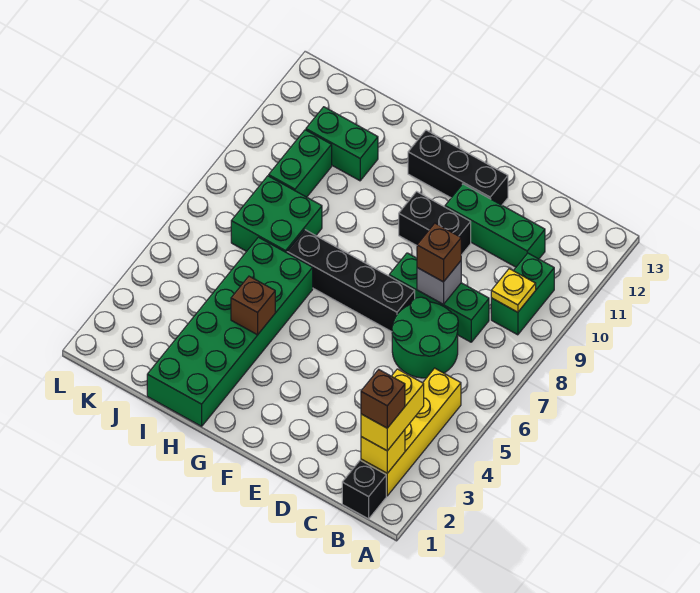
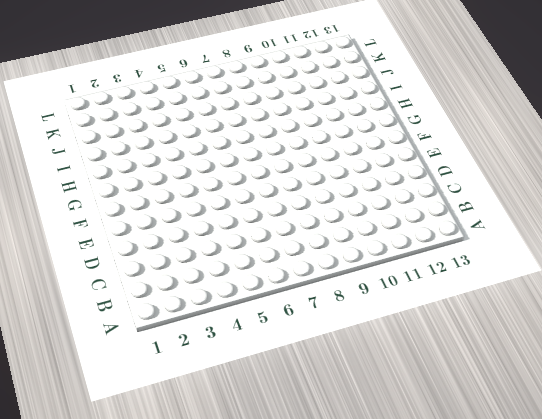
none -> black 1x1 brick [342,460,386,519]
none -> yellow 1x4 brick [361,368,461,496]
none -> green 1x2 brick [491,253,554,335]

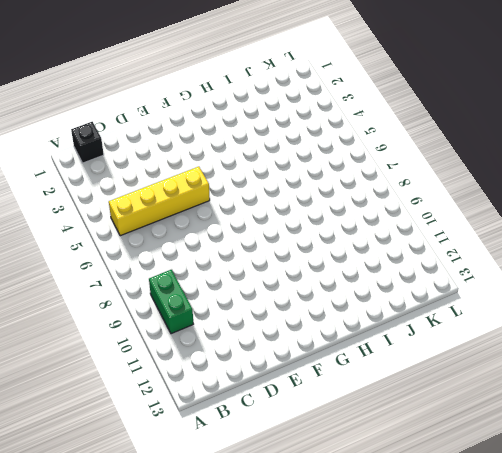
yellow 1x4 brick [109,167,210,236] -> yellow 1x4 brick turned to [361,368,461,496]
none -> green 2x2 round brick [392,297,458,378]
none -> green 1x3 brick [389,253,489,342]
none -> green 1x3 brick [445,184,545,267]

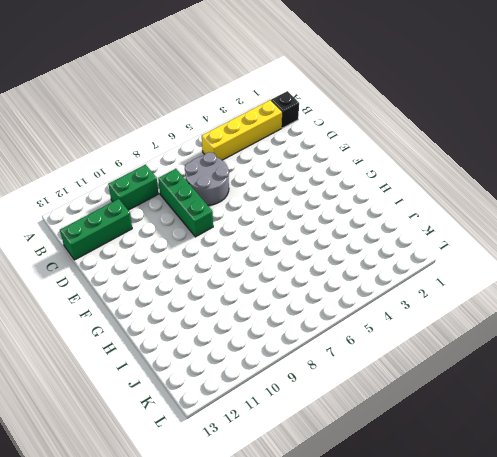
grey 2x2 round brick [185,152,229,205] -> green 2x2 round brick [392,297,458,378]
green 1x3 brick [60,199,132,260] -> green 1x3 brick turned to [445,184,545,267]
none -> black 1x4 brick [287,230,415,332]
none -> black 1x2 brick [399,192,471,255]
none -> black 1x3 brick [408,130,508,205]

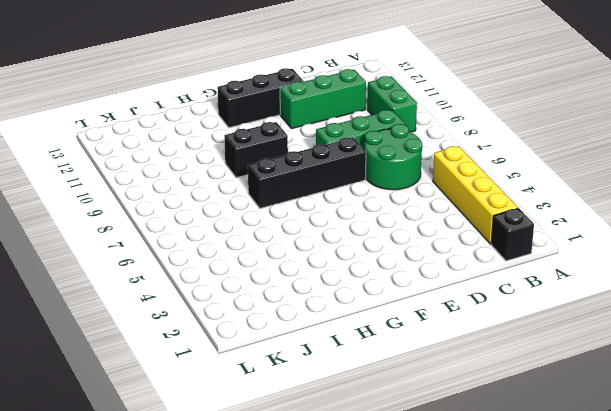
black 1x2 brick [224,122,288,178] -> black 1x2 brick moved to [399,192,471,255]
none -> green 2x6 brick [147,237,313,426]
none -> green 2x2 brick [231,176,322,253]
none -> green 1x2 brick [306,107,378,181]

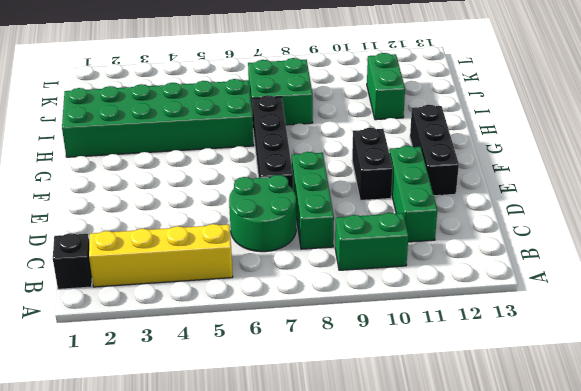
none -> green 1x2 brick [269,130,332,197]
none -> yellow 1x1 brick [361,430,405,473]
none -> yellow 1x1 plate [491,269,536,312]

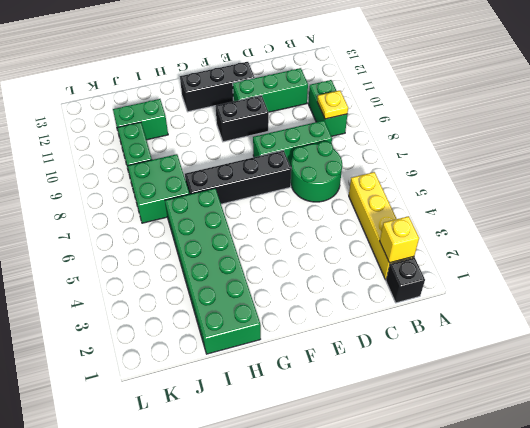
none -> grey 1x1 brick [417,261,461,305]
none -> brown 1x1 brick [231,276,275,335]
none -> yellow 1x2 brick [361,369,424,451]

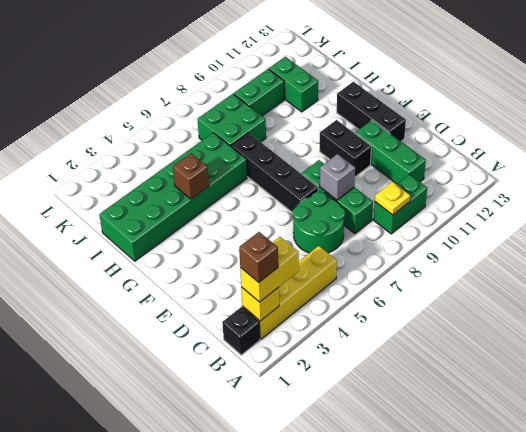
none -> brown 1x1 brick [417,223,461,282]

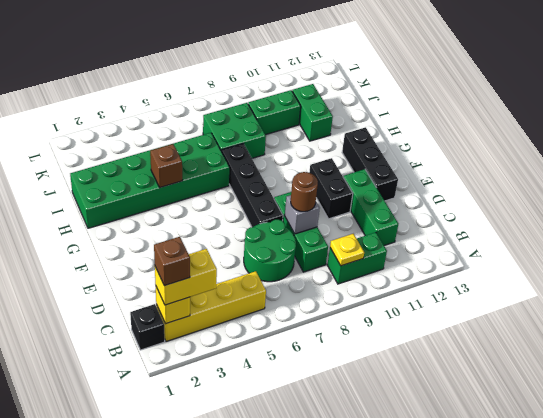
brown 1x1 round brick [291,172,318,212] -> brown 1x1 brick [417,223,461,282]

